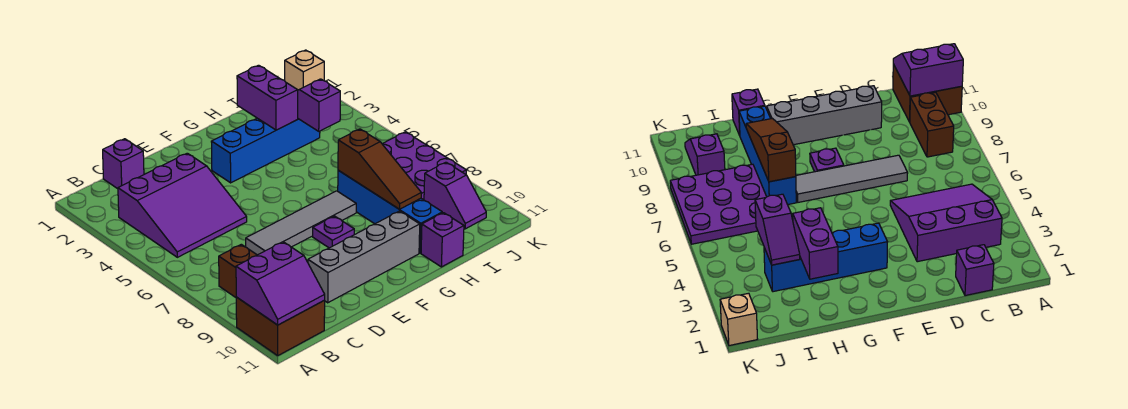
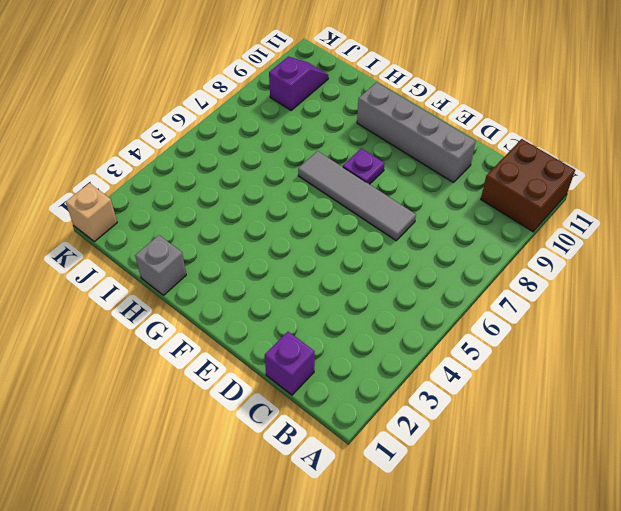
grey 1x1 brick [135,235,186,295] -> none
none -> purple 3x3 slope [118,153,247,257]
none -> brown 1x2 brick [219,244,257,297]
none -> blue 1x4 brick [211,118,320,183]

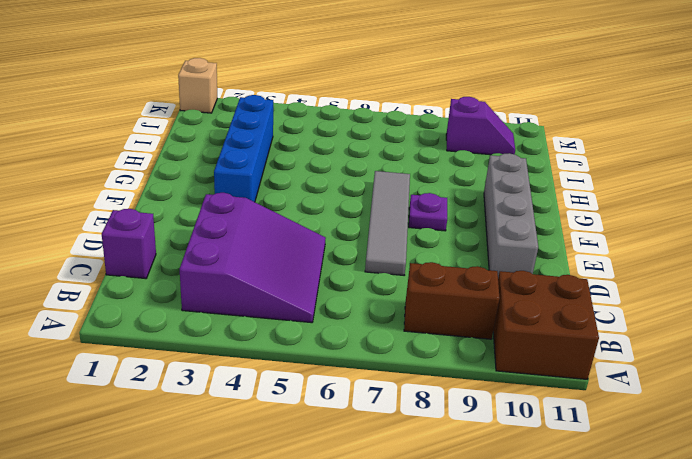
none -> blue 1x4 brick [338,170,442,253]
none -> purple 1x1 brick [421,213,464,267]
none -> purple 3x3 plate [383,132,466,200]

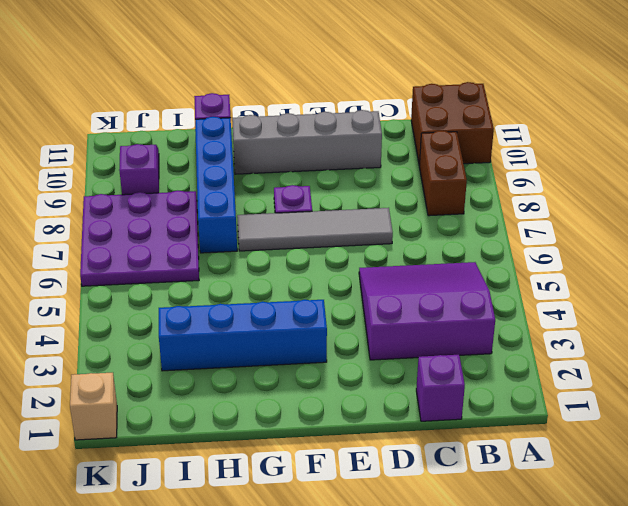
none -> purple 2x2 slope [236,242,325,325]
none -> purple 1x2 brick [237,65,298,130]
none -> brown 1x3 slope [338,129,421,209]

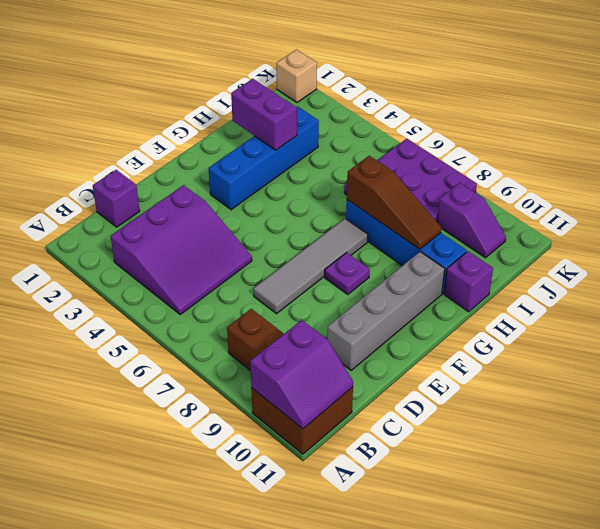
none -> purple 1x2 slope [298,79,340,131]

